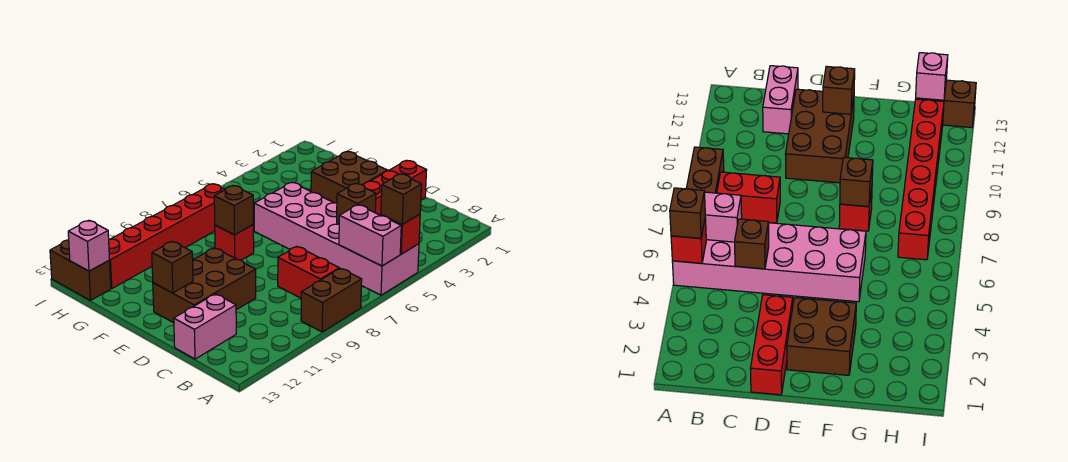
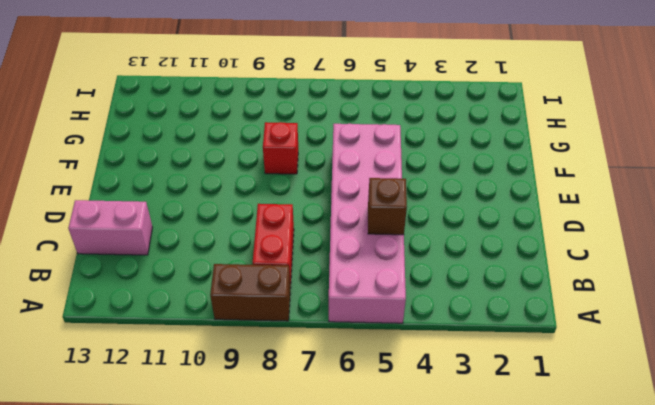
none -> red 1x3 brick [363,160,427,215]
none -> brown 2x3 brick [153,248,256,323]
none -> brown 2x2 brick [311,152,388,203]

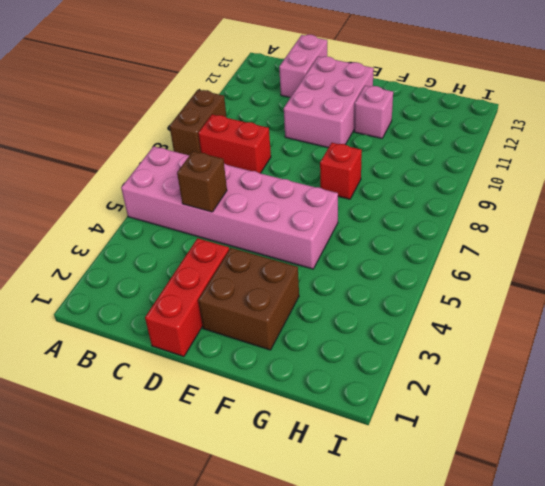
pink 2x3 brick [284,56,374,148] -> brown 2x3 brick [153,248,256,323]
pink 1x1 brick [354,86,393,139] -> pink 1x1 brick moved to [68,220,110,271]
none -> red 1x6 brick [109,184,225,288]
none -> brown 1x2 brick [50,240,111,300]
none -> red 1x1 brick [381,214,420,254]

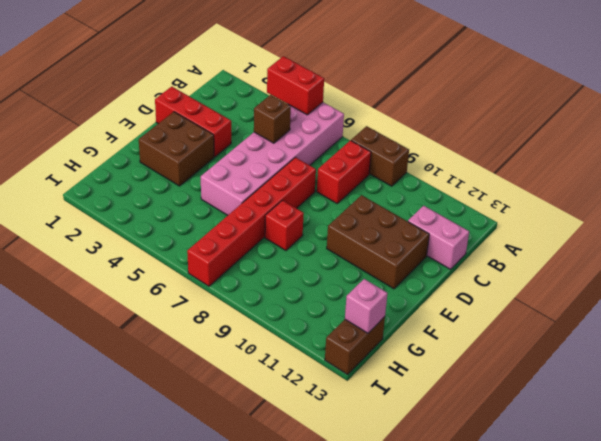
red 1x2 brick [267,56,324,115] -> red 1x1 brick [381,214,420,254]
red 1x6 brick [187,157,316,286] -> red 1x6 brick turned to [109,184,225,288]
none -> pink 1x2 brick [339,205,401,266]
none -> brown 1x1 brick [152,241,193,293]
none -> brown 1x1 brick [214,185,253,235]

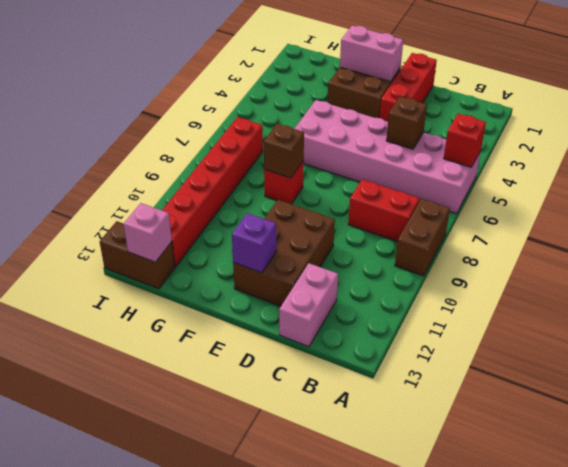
pink 1x2 brick [340,25,403,82] -> pink 1x2 brick moved to [339,205,401,266]
purple 1x1 brick [232,213,277,273] -> brown 1x1 brick [152,241,193,293]
none -> brown 1x1 brick [381,174,422,224]

